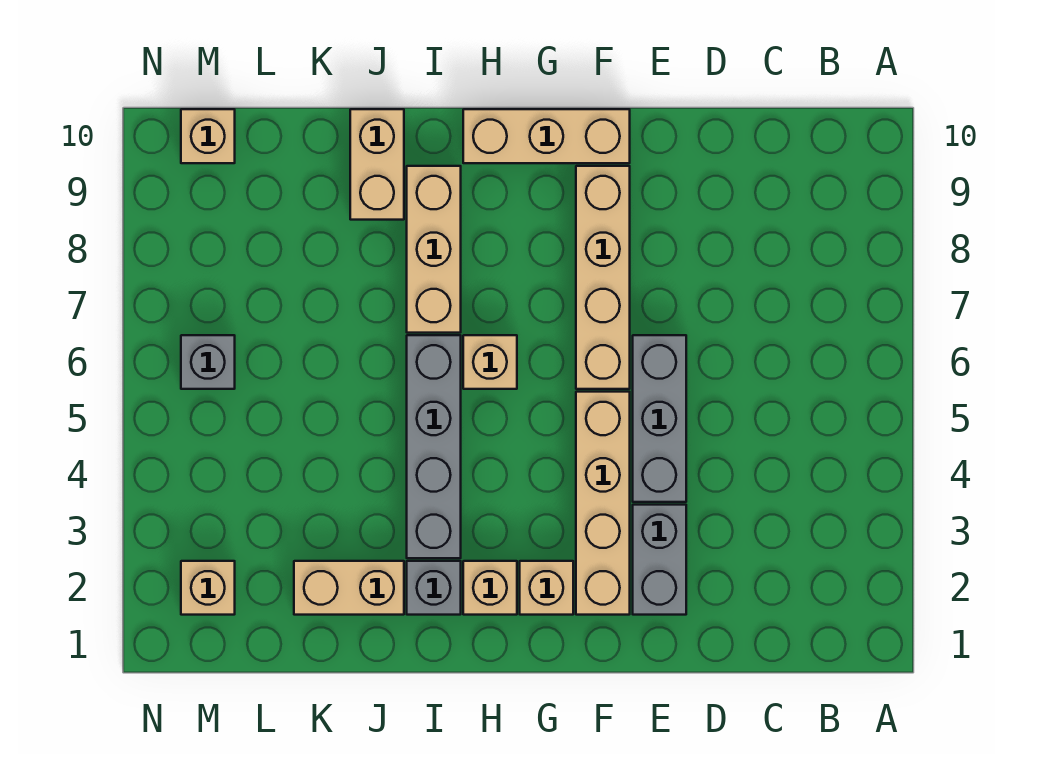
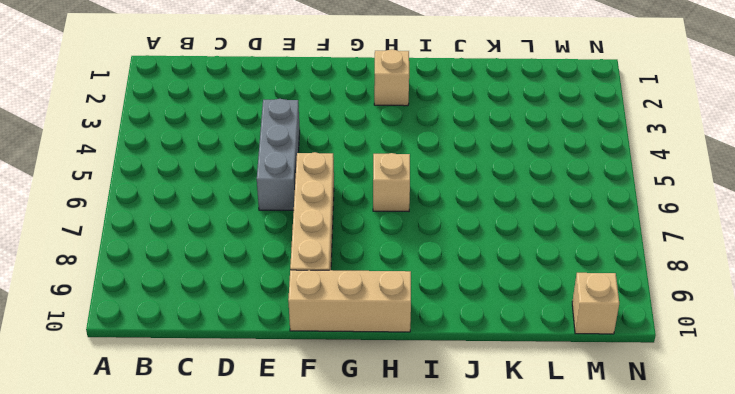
none -> grey 1x2 brick [633,505,686,615]
none -> tan 1x4 brick [576,392,630,615]
none -> tan 1x1 brick [520,561,573,615]

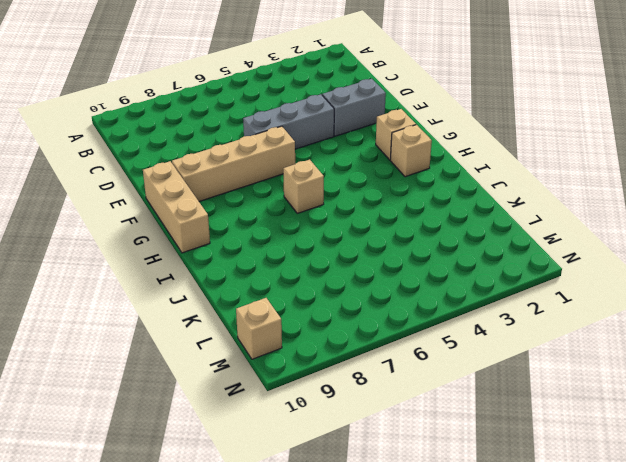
none -> tan 1x4 brick [576,392,630,615]
none -> grey 1x1 brick [407,561,461,615]
none -> grey 1x4 brick [407,335,461,558]

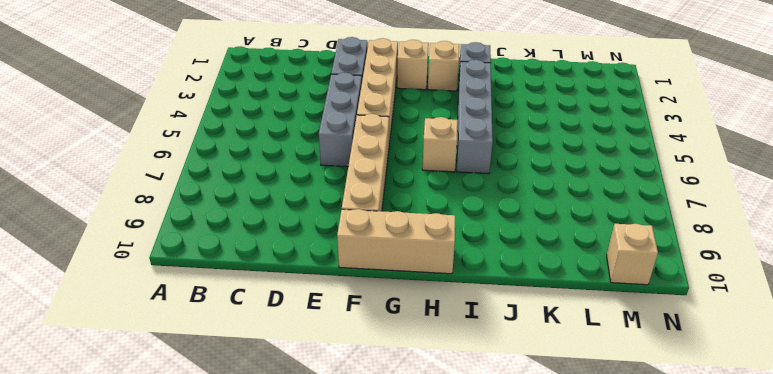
none -> tan 1x3 brick [407,166,461,333]
none -> tan 1x2 brick [294,561,404,615]
none -> tan 1x2 brick [350,109,404,220]

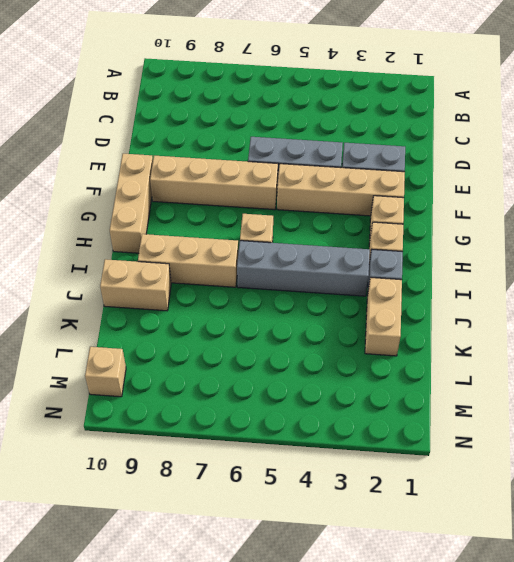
none -> tan 1x1 brick [181,561,235,615]
none -> grey 1x1 brick [181,335,235,389]

